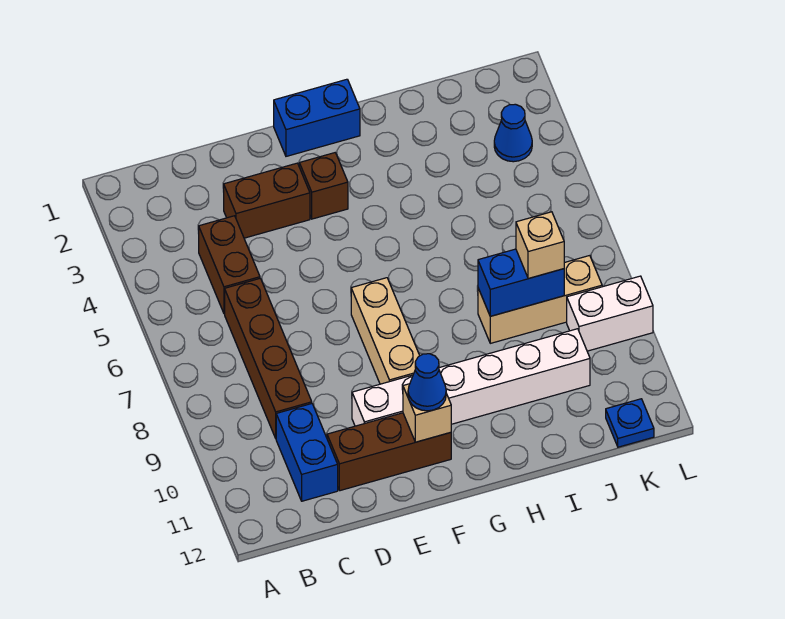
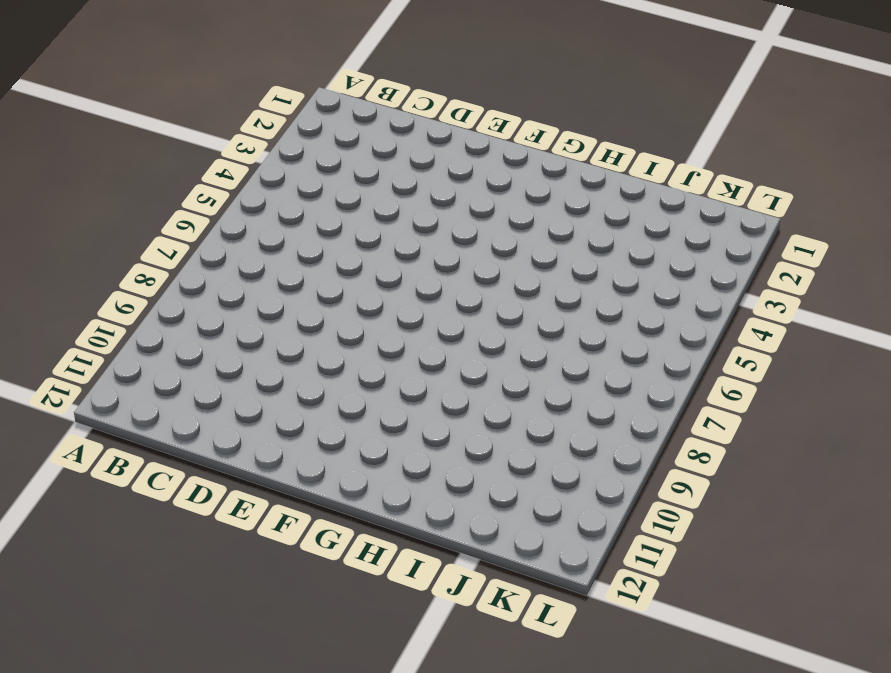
none -> brown 1x2 brick [199,216,260,314]
none -> brown 1x4 brick [225,278,312,438]
none -> blue 1x2 brick [276,404,338,501]

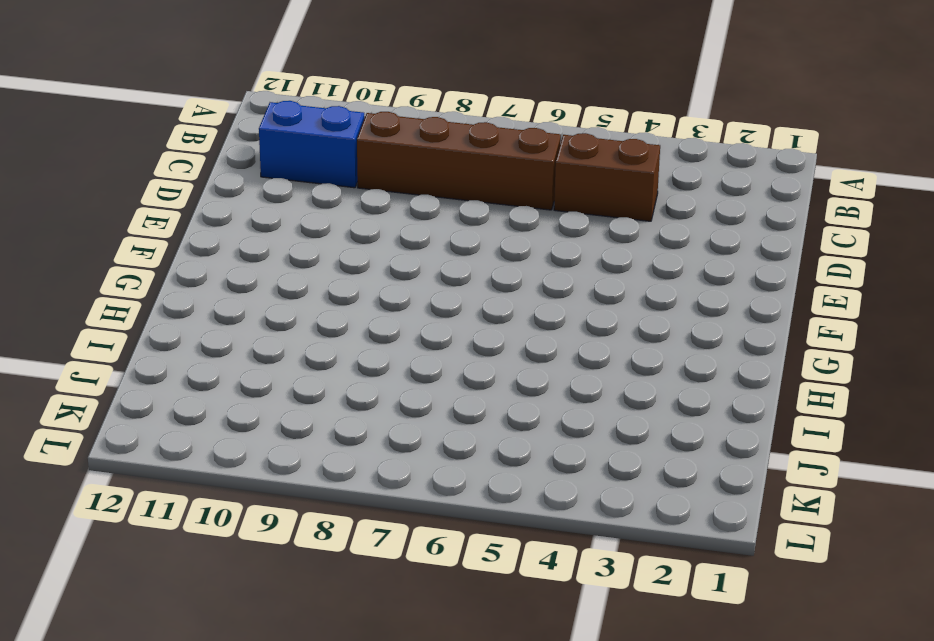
none -> brown 1x2 brick [224,163,310,238]
none -> brown 1x3 brick [327,413,451,491]
none -> white 1x6 brick [352,329,590,426]

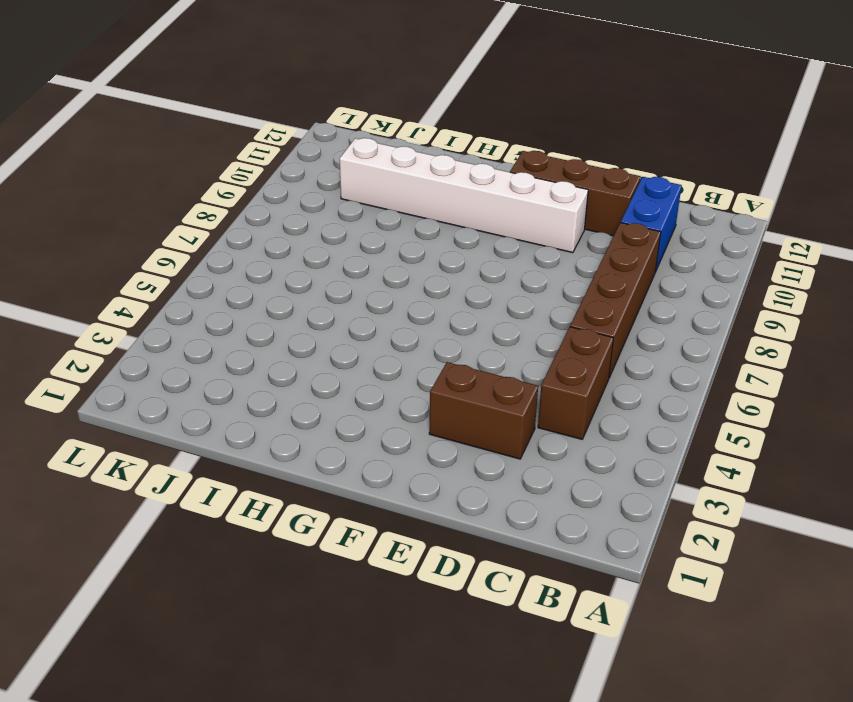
none -> blue 1x2 brick [274,79,360,156]
none -> brown 1x1 brick [299,153,348,219]
none -> tan 1x3 brick [351,278,420,384]

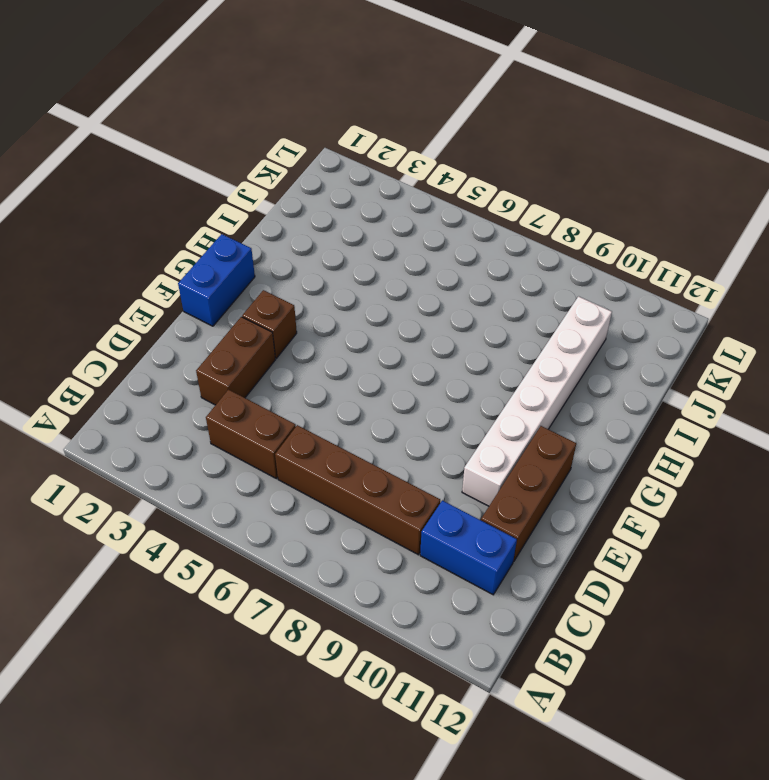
none -> tan 1x3 brick [351,278,420,384]
none -> tan 1x3 brick [478,256,602,343]
none -> blue 1x1 cone [494,104,532,162]

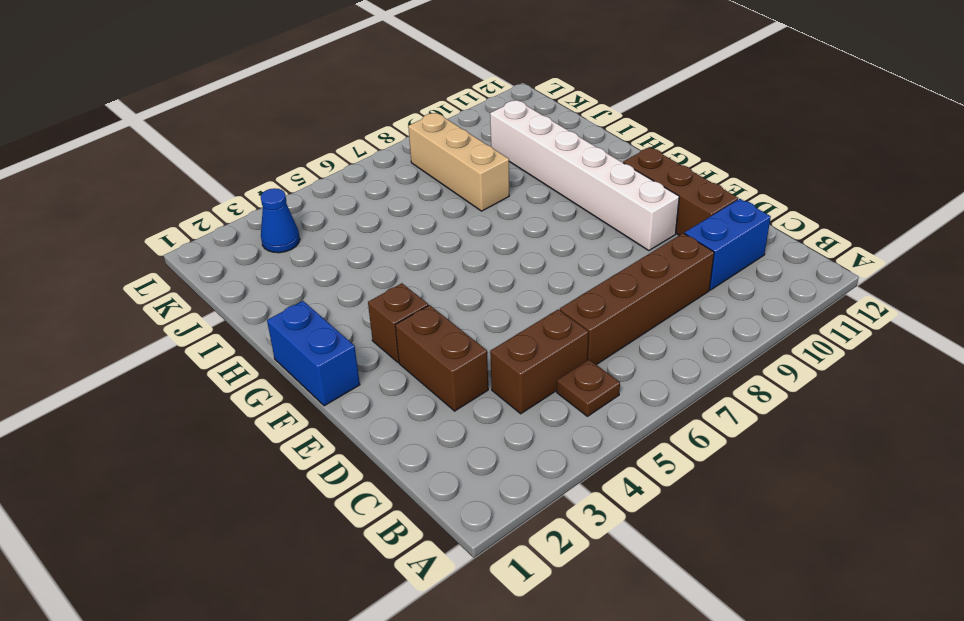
brown 1x1 plate [557,360,620,416] -> none
none -> tan 1x3 brick [351,278,420,384]
none -> white 1x2 brick [567,276,653,351]
none -> blue 1x1 plate [606,399,654,447]

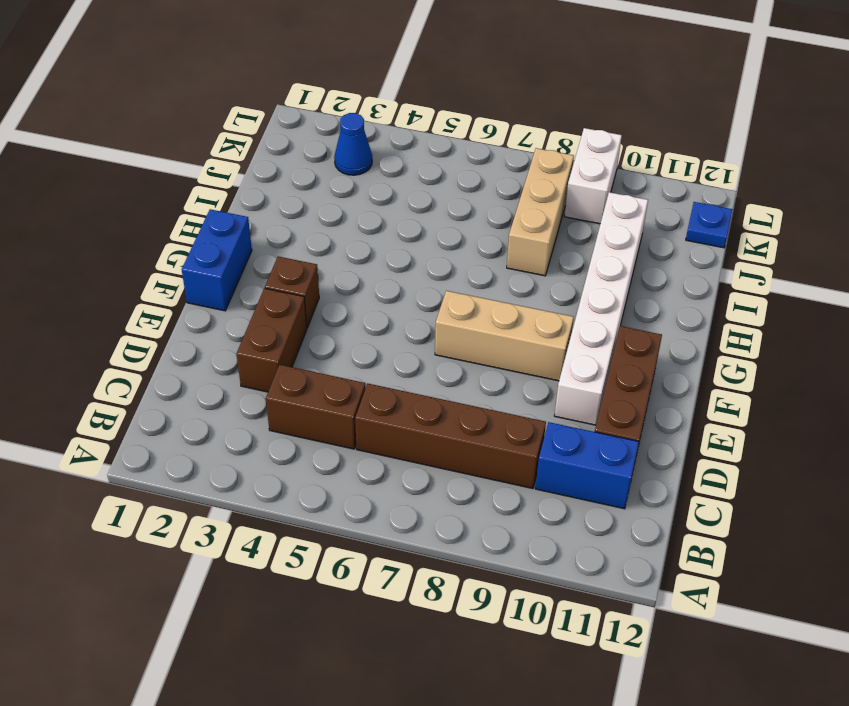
none -> tan 1x1 brick [403,384,451,442]
none -> blue 1x2 brick [478,249,564,316]
none -> blue 1x1 cone [408,354,446,411]

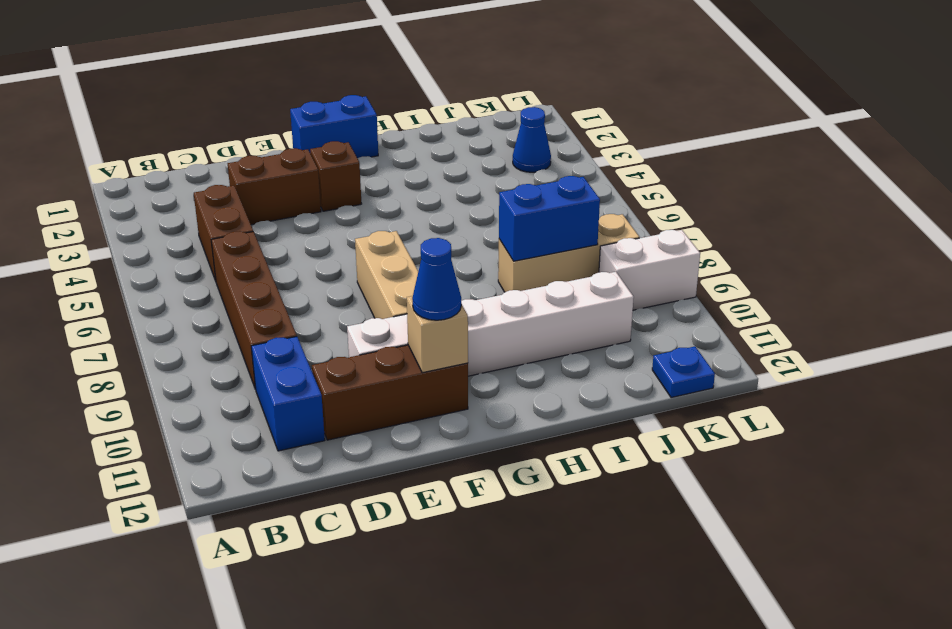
none -> tan 1x1 brick [516,212,564,279]

